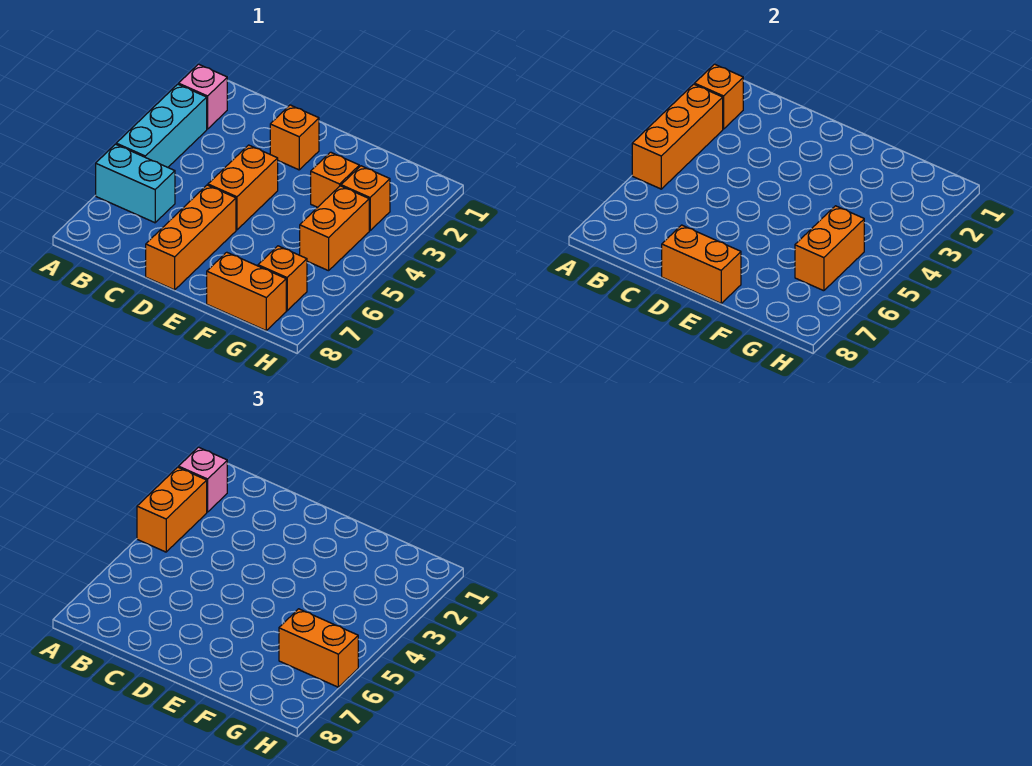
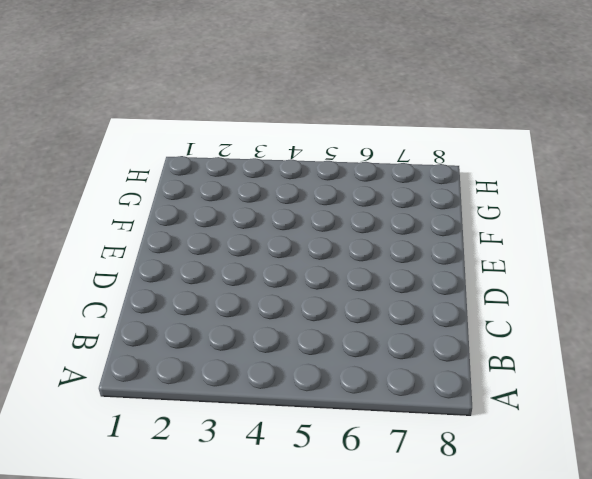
none -> pink 1x1 brick [179,64,227,129]
none -> cyan 1x3 brick [116,84,207,167]
none -> cyan 1x2 brick [96,144,175,223]

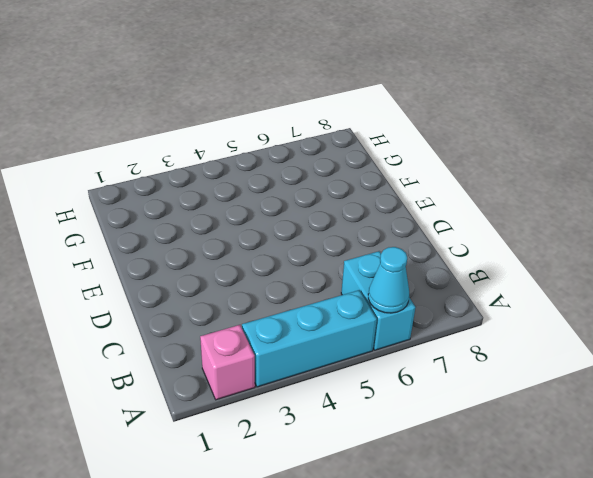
cyan 1x1 cone [368,247,409,313] -> none
none -> orange 1x1 brick [270,105,319,170]
none -> orange 1x2 brick [208,145,278,230]
none -> orange 1x3 brick [146,185,236,290]

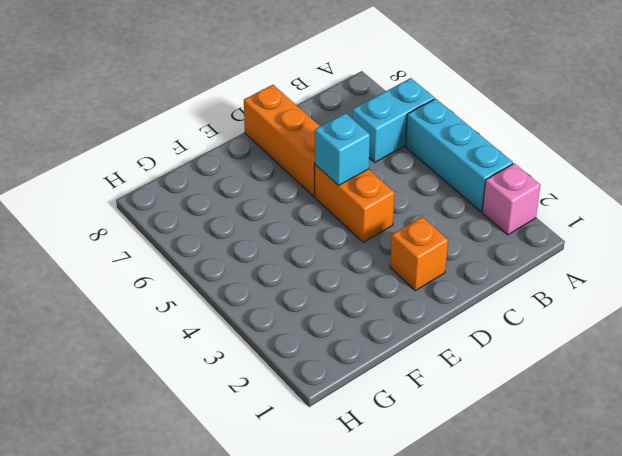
cyan 1x1 brick [315,113,370,186] -> none
none -> orange 1x1 brick [311,152,359,207]
none -> orange 1x2 brick [207,252,286,330]
none -> orange 1x1 brick [341,166,390,231]

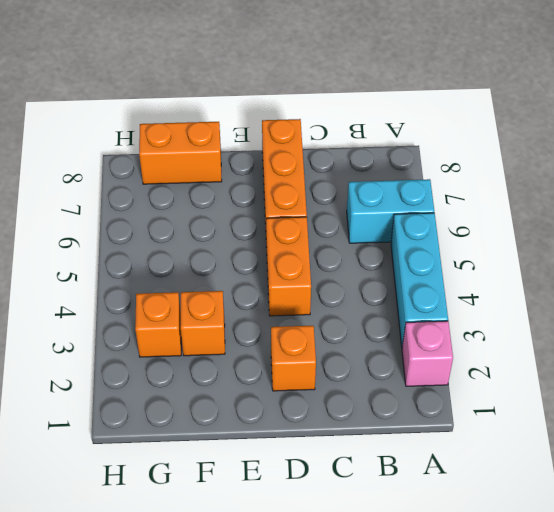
none -> orange 1x2 brick [300,186,369,271]
none -> orange 1x1 brick [258,246,307,311]
none -> orange 1x1 brick [695,64,743,129]

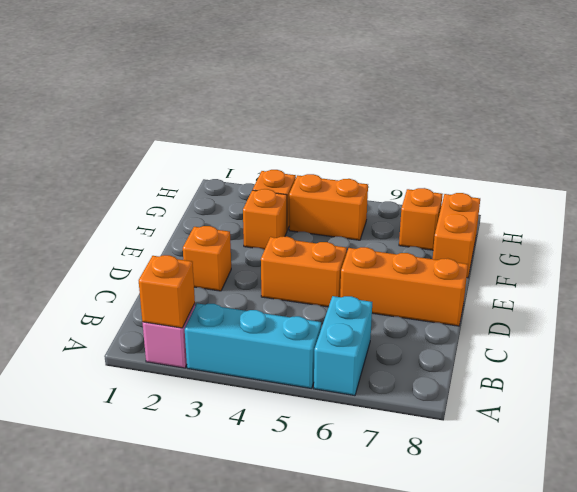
none -> orange 1x3 brick [632,84,723,189]
none -> orange 1x2 brick [662,225,741,303]
none -> orange 1x2 brick [795,206,864,291]

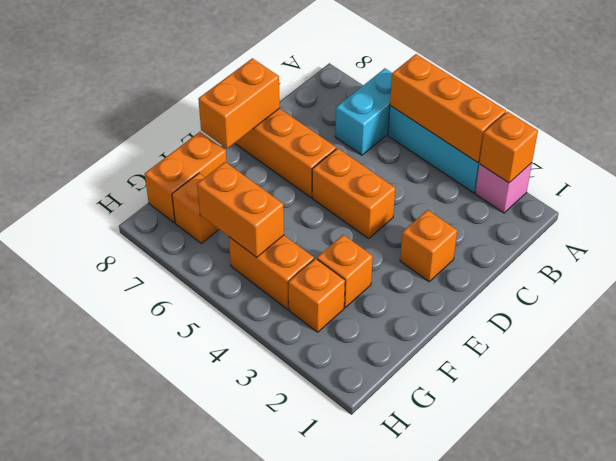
none -> pink 1x1 brick [179,447,227,512]
none -> orange 1x2 brick [137,467,207,552]
none -> orange 1x2 brick [279,609,358,687]

